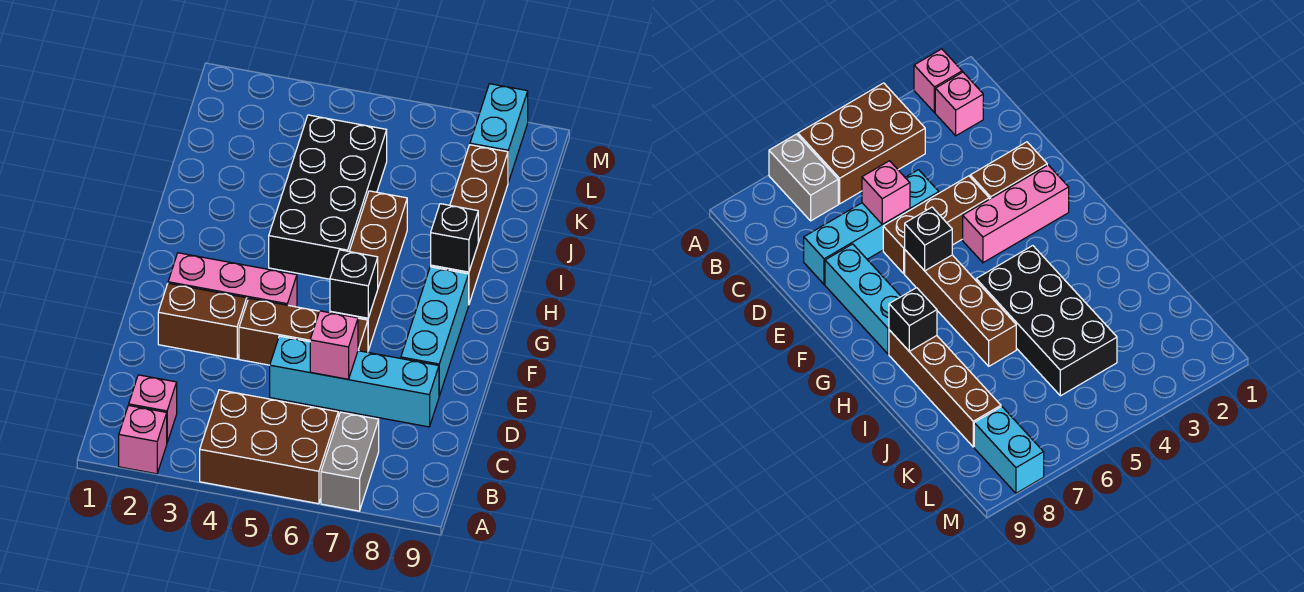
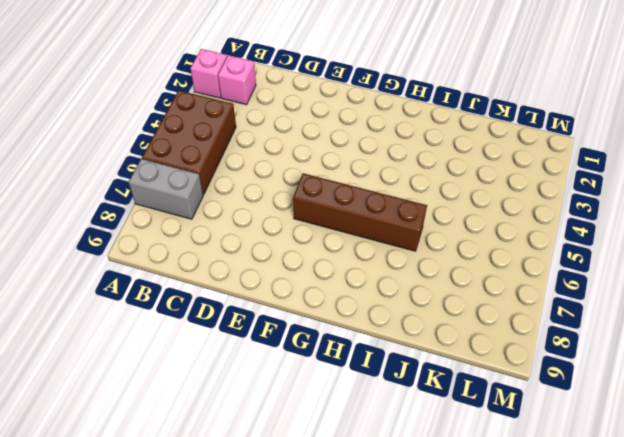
none -> cyan 1x4 brick [270,336,439,427]
none -> brown 1x2 brick [158,283,247,359]
none -> brown 1x3 brick [239,298,368,365]

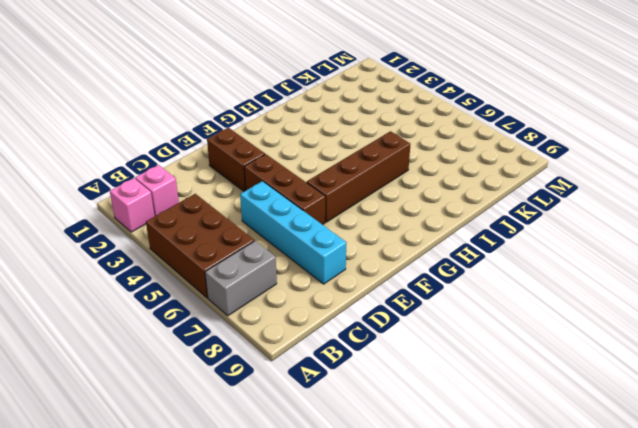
none -> cyan 1x3 brick [401,267,469,396]
none -> pink 1x3 brick [168,253,297,307]
none -> black 2x4 brick [269,115,387,279]

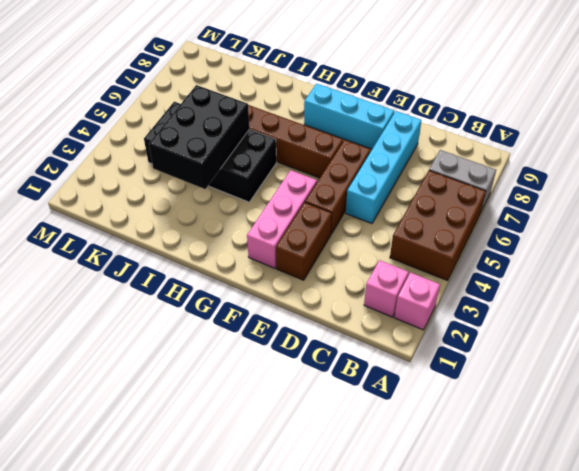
black 2x3 brick [149,85,249,189] -> none
none -> brown 1x4 brick [431,145,508,303]
none -> cyan 1x2 brick [470,84,528,182]
none -> pink 1x1 brick [310,311,358,379]

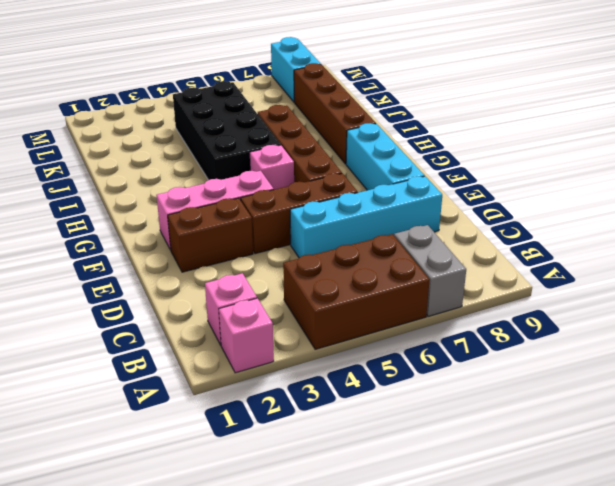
pink 1x1 brick [250,145,294,190] -> pink 1x1 brick moved to [310,311,358,379]
none -> black 1x1 brick [330,250,378,318]
none -> black 1x1 brick [431,204,478,272]

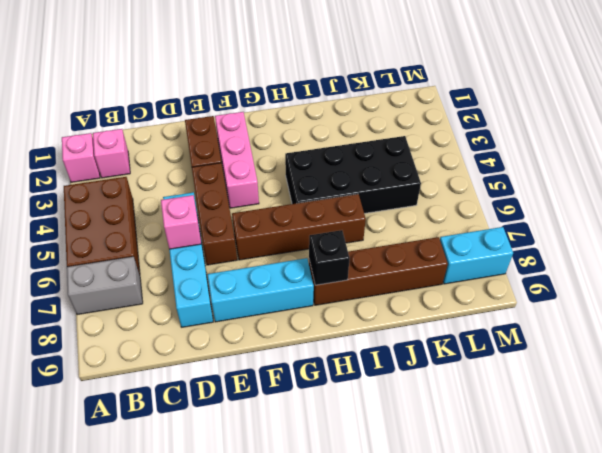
none -> black 1x1 brick [330,250,378,318]

